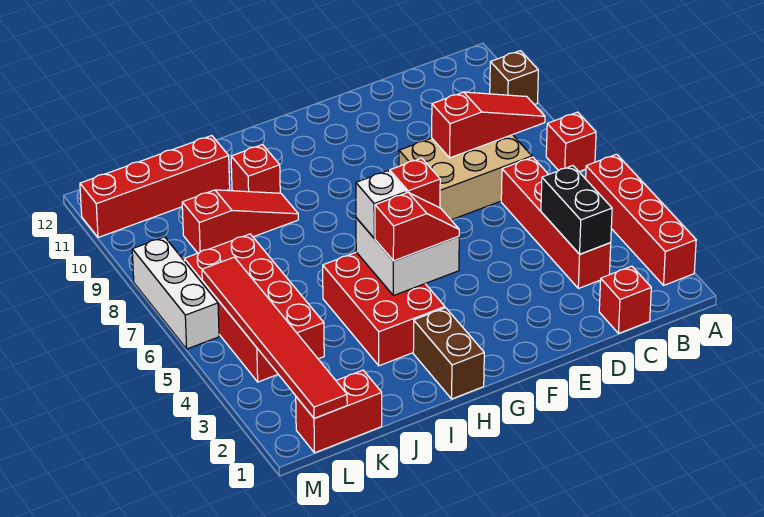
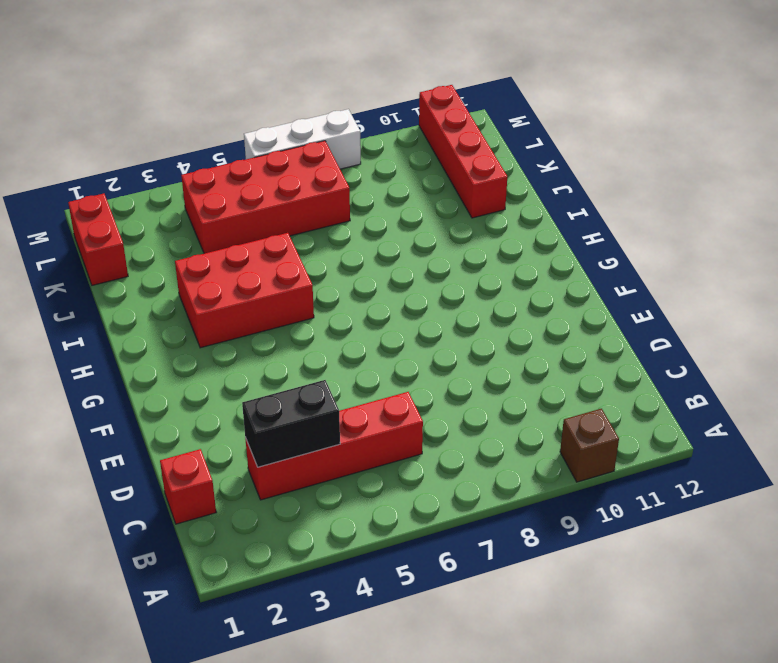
none -> red 1x4 brick [586,154,696,285]
none -> red 1x1 brick [546,112,596,172]
none -> tan 2x3 brick [399,135,532,220]

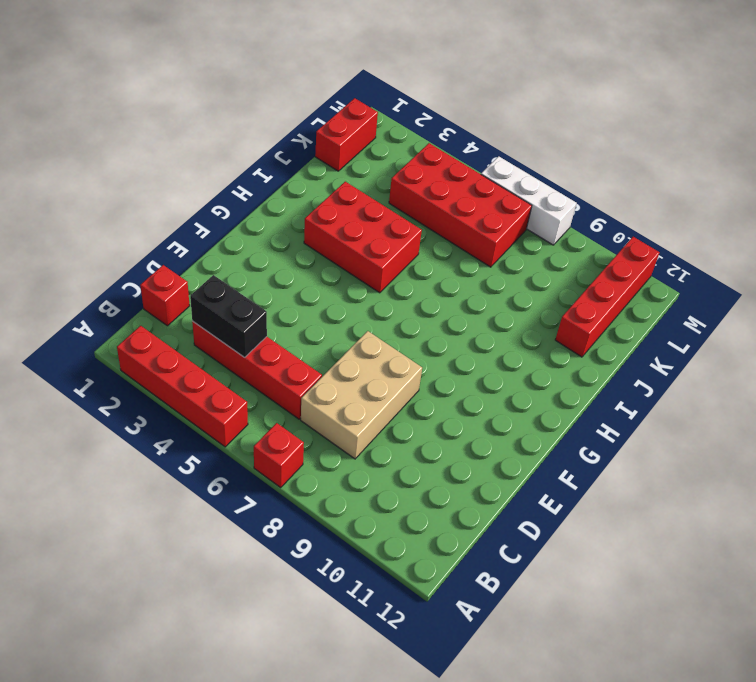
none -> brown 1x1 brick [490,51,538,105]
none -> brown 1x2 brick [413,308,484,399]
none -> red 1x3 slope [182,190,298,253]

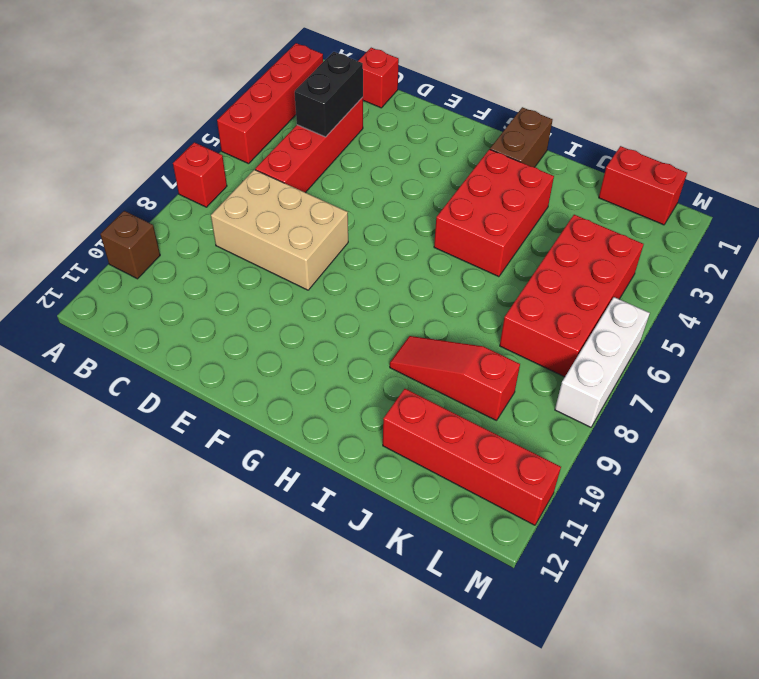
none -> red 1x1 brick [231,145,280,193]
none -> red 1x3 slope [432,92,545,158]
none -> white 2x2 brick [356,218,459,296]

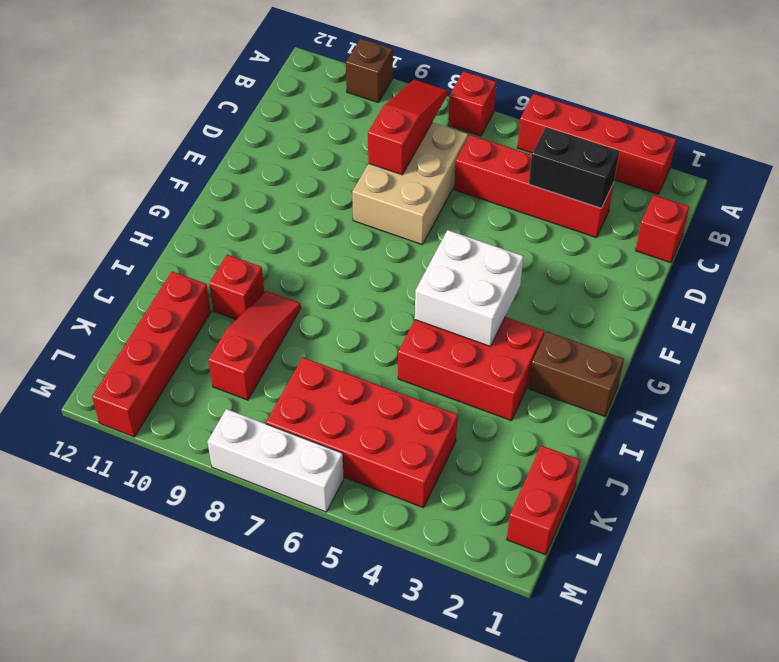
none -> red 1x6 tile [202,257,347,418]
none -> red 1x2 slope [375,193,459,261]
none -> red 1x1 brick [390,158,440,208]

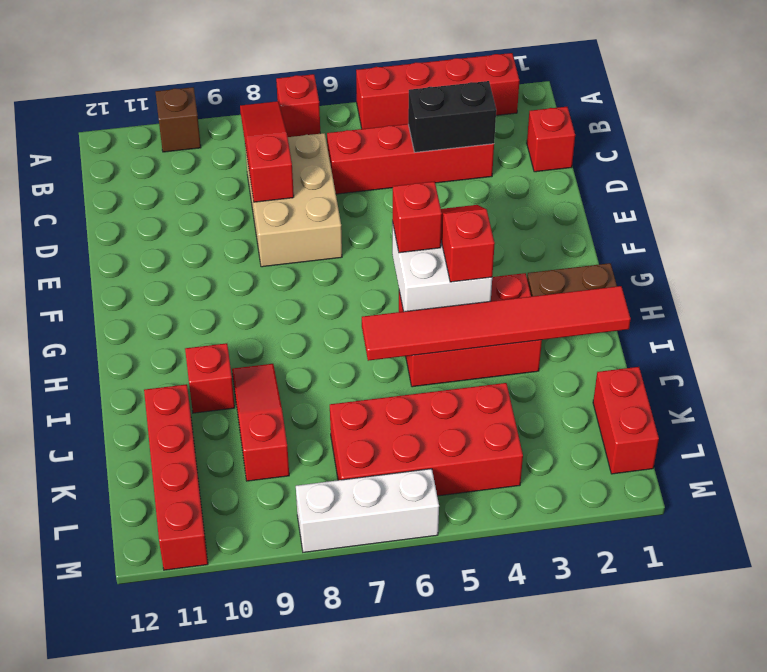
red 1x6 tile [362,286,631,361] -> red 1x6 tile moved to [202,257,347,418]
none -> white 1x1 brick [356,171,406,238]

